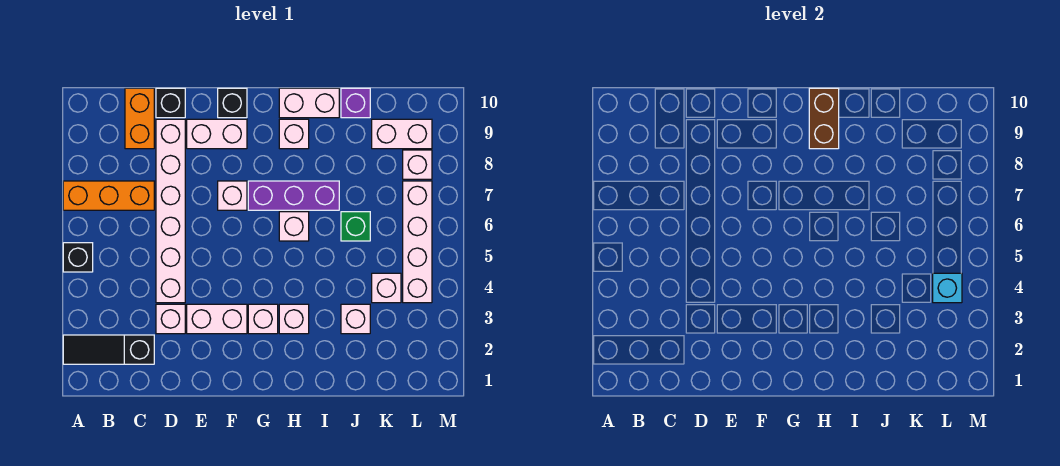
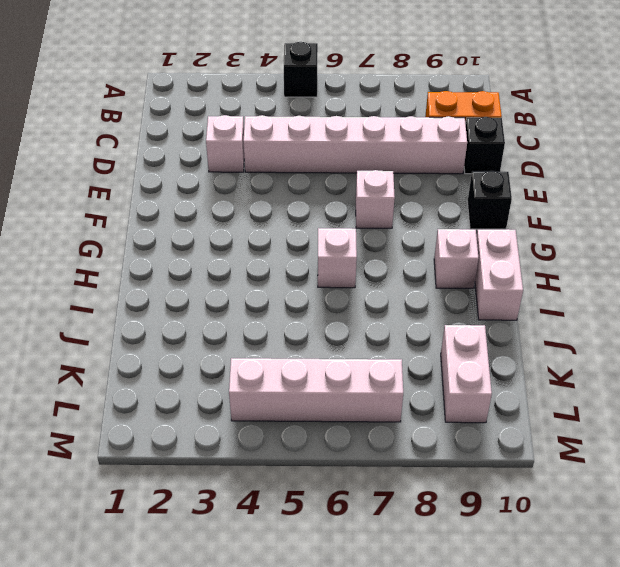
none -> black 1x3 slope [63,335,154,364]
none -> orange 1x3 brick [63,181,154,210]
none -> white 1x2 brick [187,304,247,334]

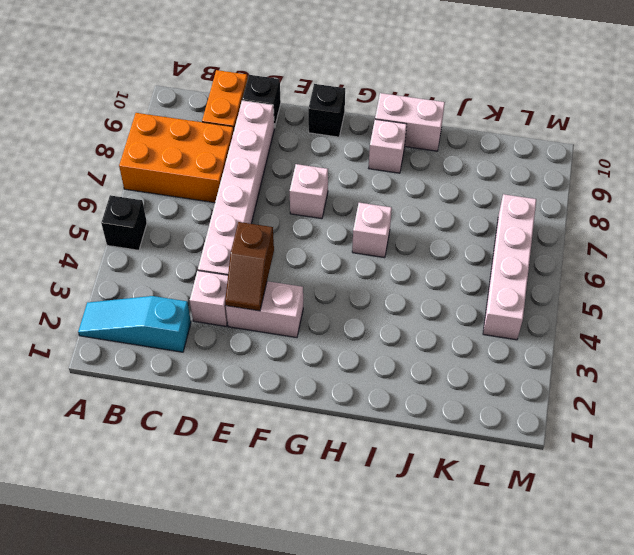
cyan 1x3 slope [78,296,191,352] -> black 1x3 slope [63,335,154,364]
orange 2x3 brick [119,113,234,203] -> orange 1x3 brick [63,181,154,210]
brown 1x2 slope [225,222,274,311] -> none
none -> white 1x2 brick [187,119,247,149]
none -> white 1x1 brick [248,304,278,334]
none -> purple 1x3 brick [248,181,339,210]

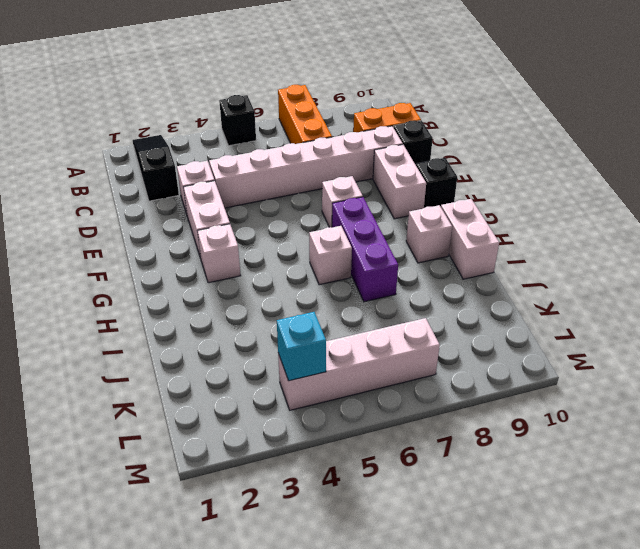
none -> white 1x1 brick [279,304,309,334]
none -> white 1x1 brick [341,304,370,334]
none -> green 1x1 brick [341,212,370,241]

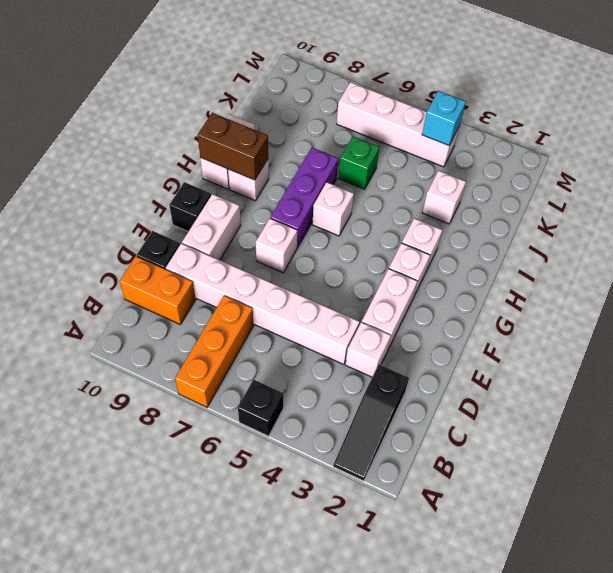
none -> purple 1x1 brick [341,88,370,118]
none -> white 1x1 brick [372,273,401,303]
none -> white 1x2 brick [372,119,432,149]

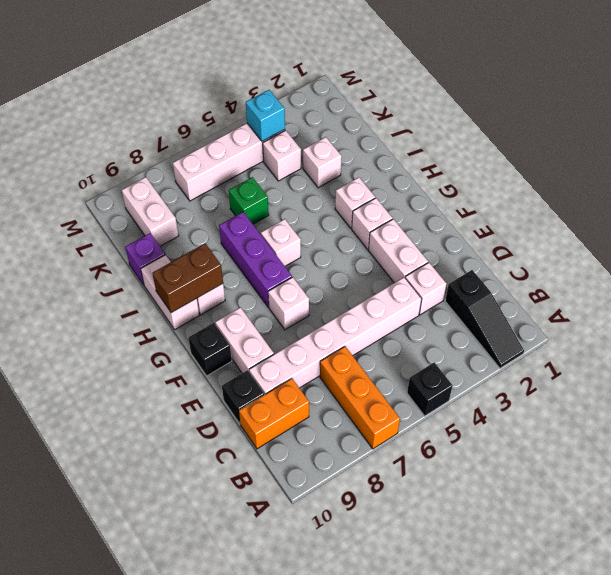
none -> white 1x1 brick [403,150,432,179]

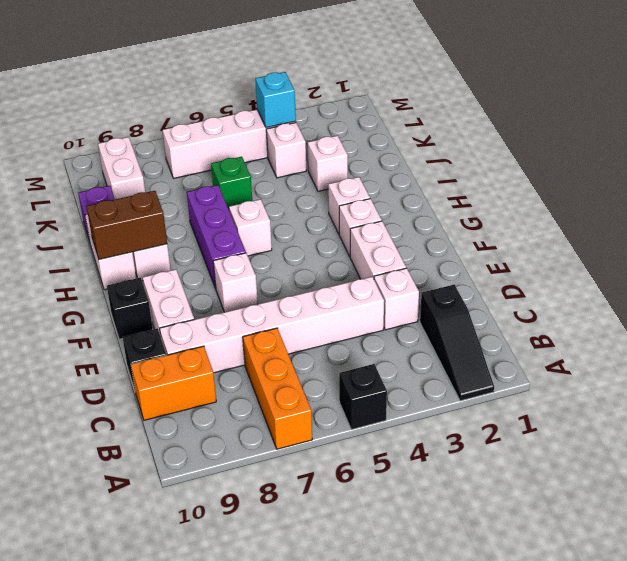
none -> white 1x1 brick [403,150,432,179]

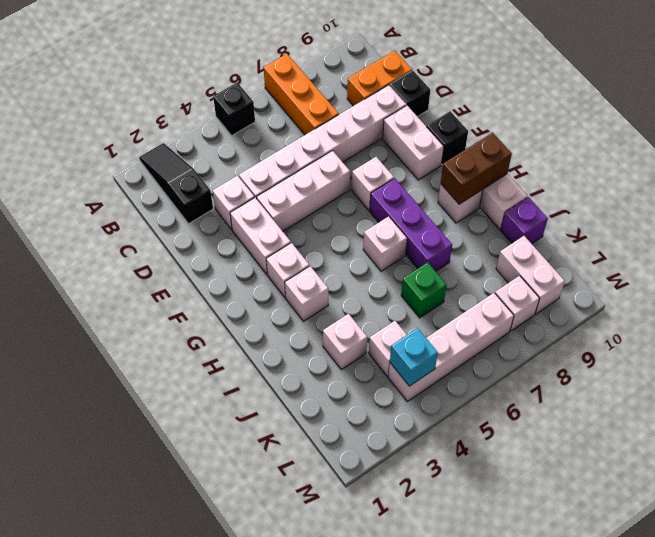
white 1x3 brick [257,151,350,231] -> none

